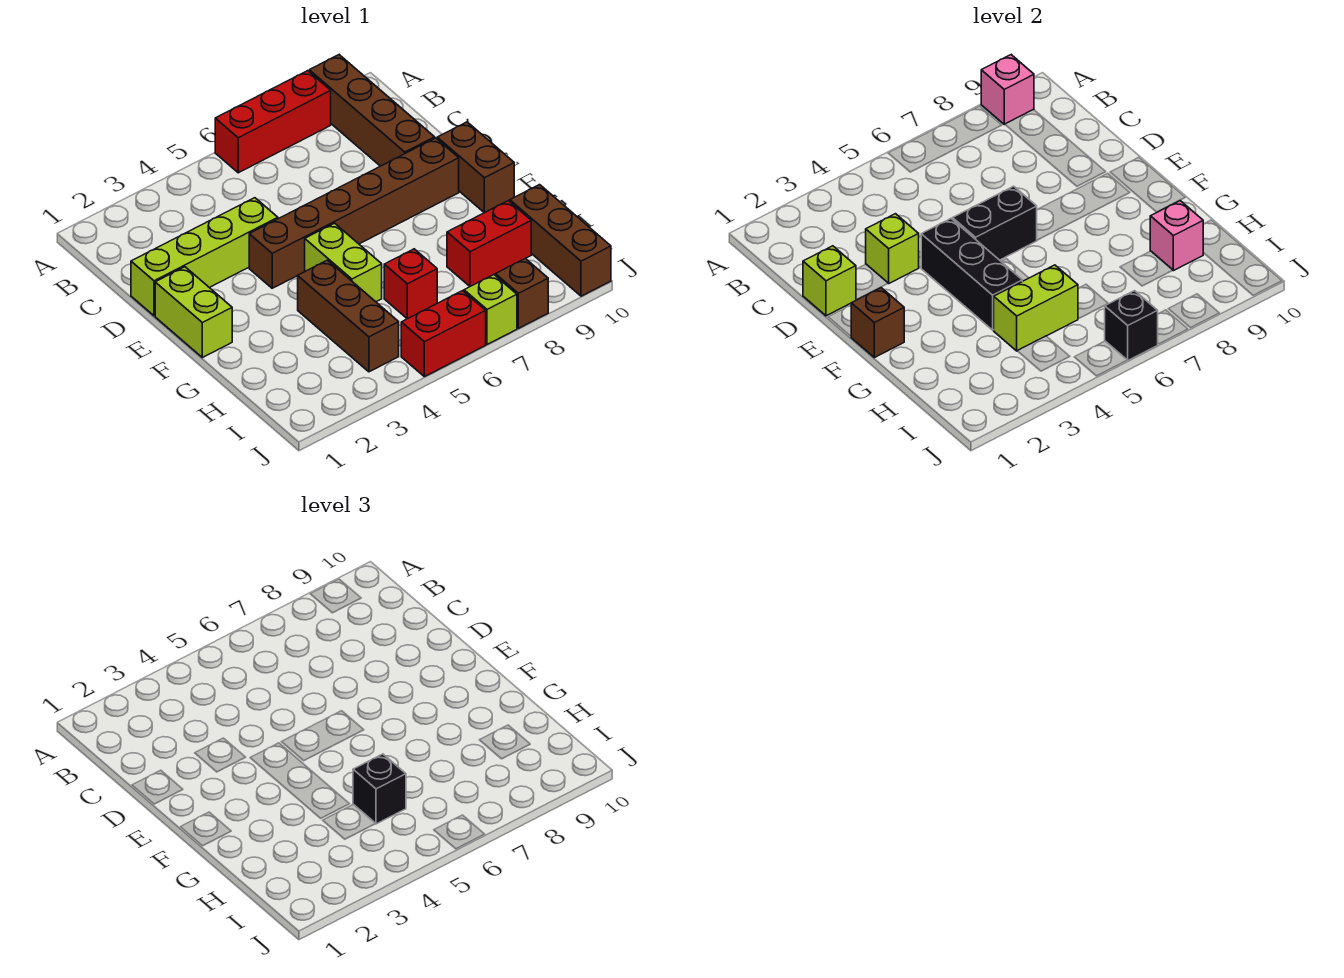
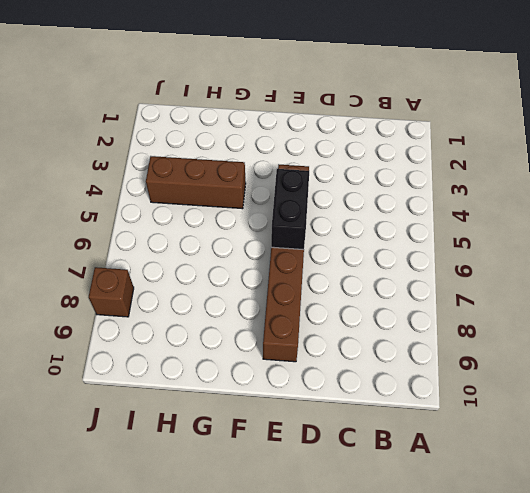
none -> red 1x3 brick [215,71,331,173]
none -> brown 1x4 brick [309,55,435,166]
none -> lime 1x4 brick [131,198,278,316]

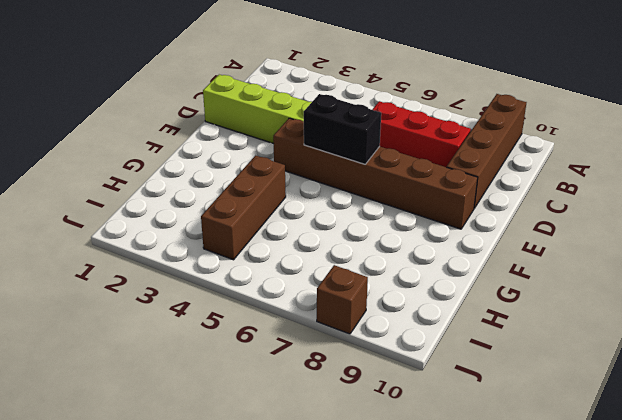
red 1x3 brick [372,101,471,167] -> red 1x3 brick moved to [215,71,331,173]
none -> lime 1x2 brick [155,267,232,358]
none -> brown 1x2 brick [437,122,514,213]
none -> lime 1x2 brick [305,223,382,302]

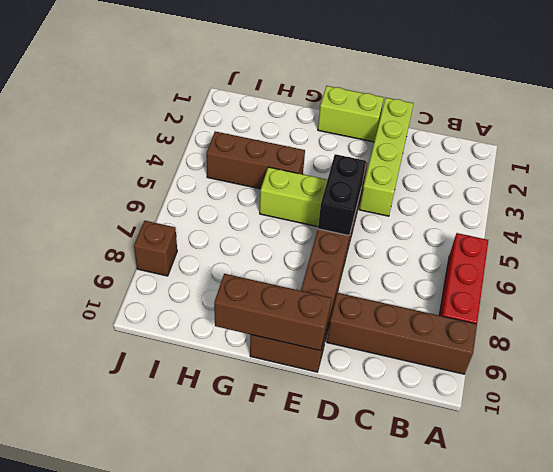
brown 1x3 brick [214,274,332,351] -> brown 1x3 brick moved to [510,185,611,296]
none -> red 1x1 brick [384,249,437,319]
none -> red 1x2 brick [447,201,531,286]
none -> red 1x2 brick [401,291,486,377]

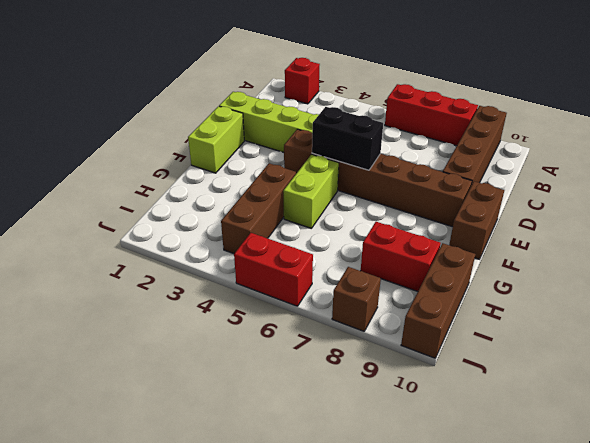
red 1x1 brick [285,58,320,104] -> red 1x1 brick moved to [384,249,437,319]
none -> lime 1x1 brick [464,275,517,344]
none -> pink 1x1 brick [981,55,1034,124]
none -> lime 1x1 brick [803,246,856,316]

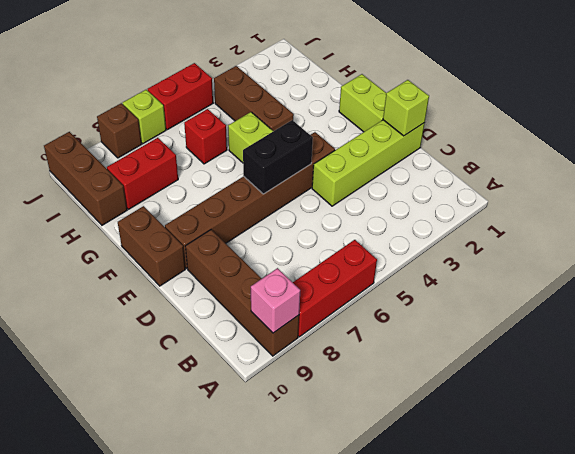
none -> lime 1x1 brick [866,214,919,283]
none -> black 1x3 brick [921,219,1022,330]
none -> brown 1x1 brick [851,288,904,358]

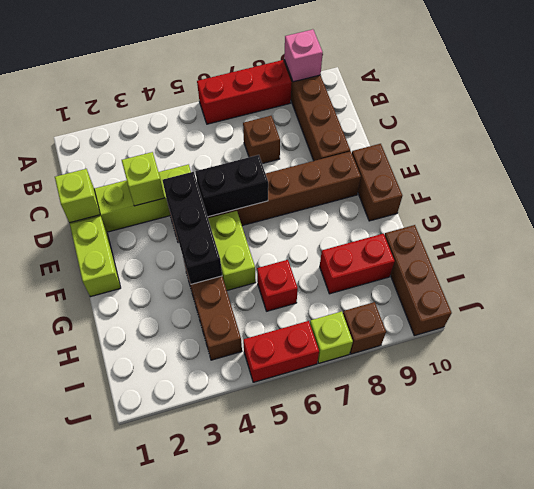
brown 1x1 brick [243,116,280,164] -> brown 1x1 brick moved to [851,288,904,358]
none -> lime 1x2 brick [994,265,1078,351]
none -> pink 1x1 brick [1150,201,1203,271]
none -> black 1x1 brick [1105,291,1158,360]

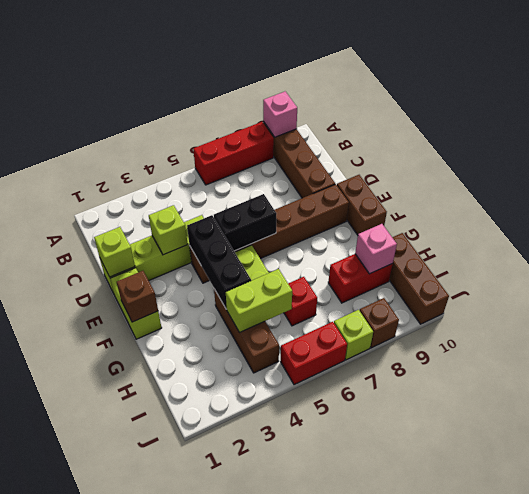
none -> black 1x1 brick [1105,291,1158,360]
none -> black 1x1 brick [353,754,406,824]

